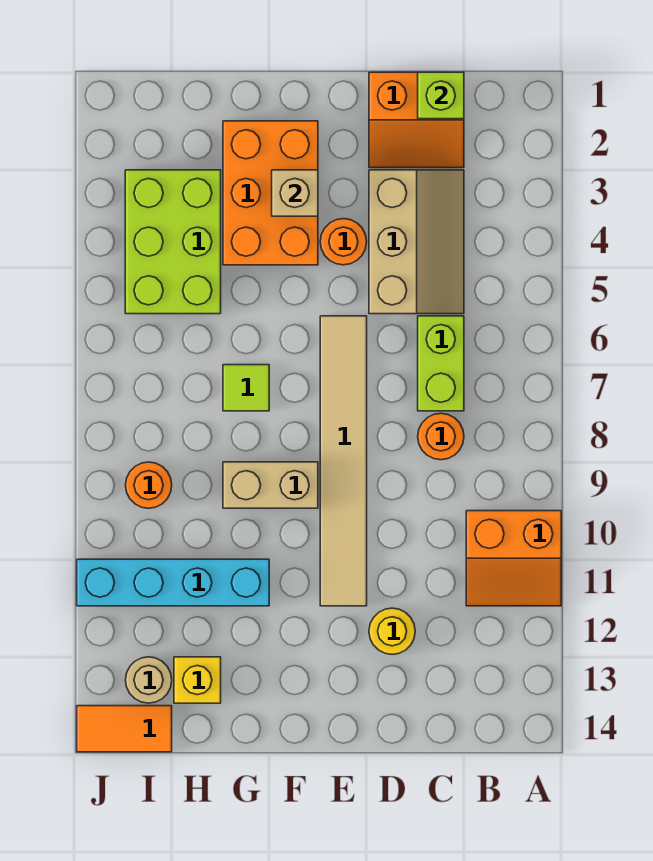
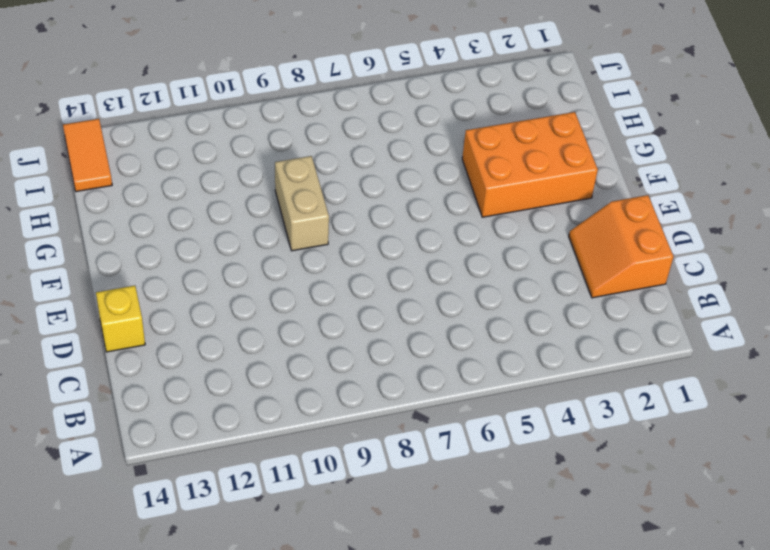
yellow 1x1 brick [96,286,145,352] -> yellow 1x1 brick moved to [174,657,221,703]
none -> orange 2x2 slope [466,511,561,606]
none -> tan 2x3 slope [369,170,464,314]
none -> lime 1x2 brick [418,316,464,411]

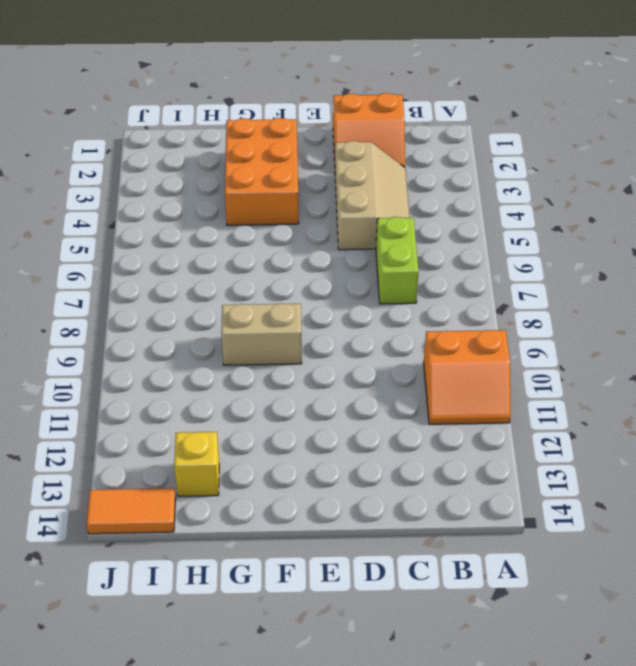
none -> orange 1x1 round brick [418,413,464,460]
none -> yellow 1x1 round brick [369,608,415,654]
none -> orange 1x1 round brick [320,219,367,265]

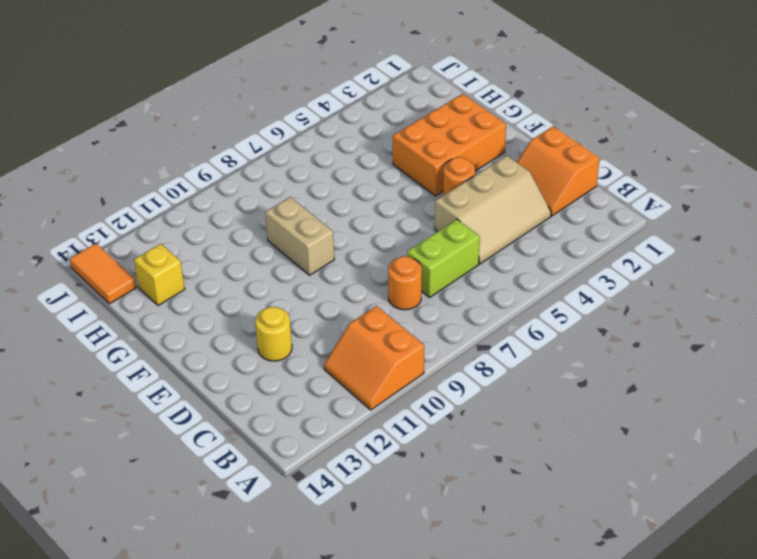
none -> tan 1x6 tile [320,316,367,606]
none -> lime 1x1 tile [223,365,269,411]
none -> cyan 1x4 brick [77,559,269,606]

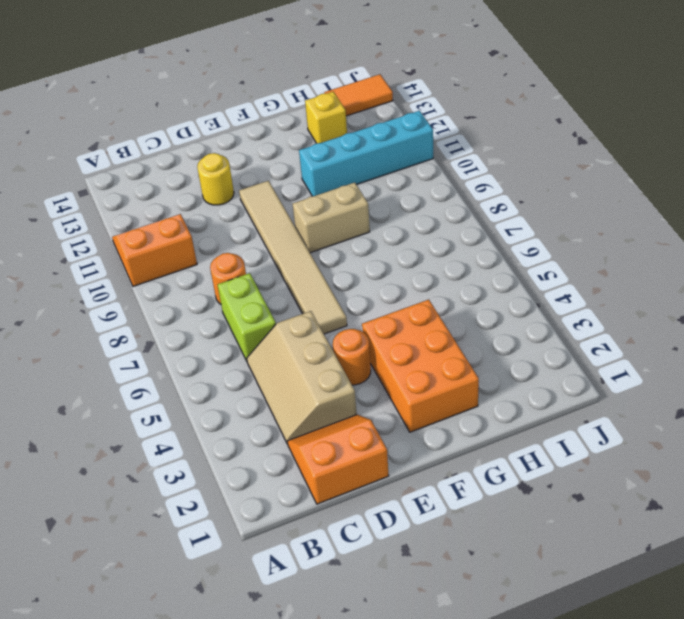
none -> lime 1x1 tile [223,365,269,411]
none -> lime 2x3 brick [125,170,221,314]
none -> orange 1x1 round brick [126,462,172,508]

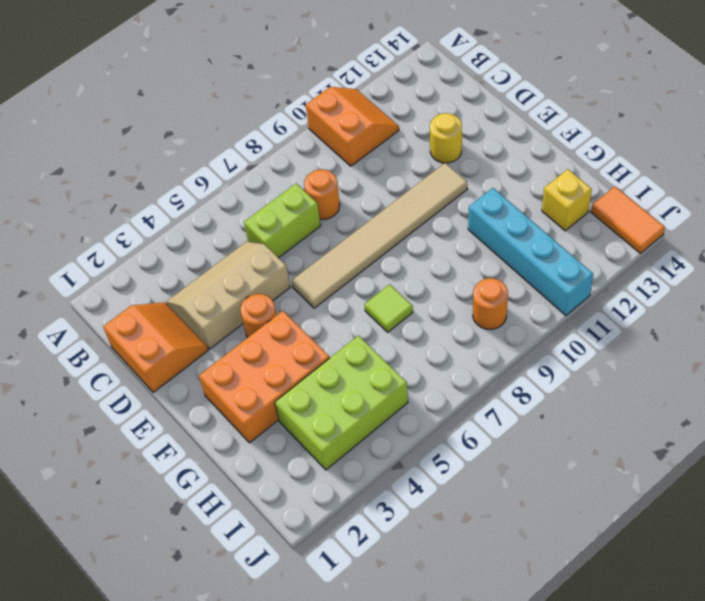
none -> tan 1x2 brick [223,462,318,508]
none -> tan 1x1 round brick [126,657,172,703]
none -> lime 1x1 brick [418,72,464,119]

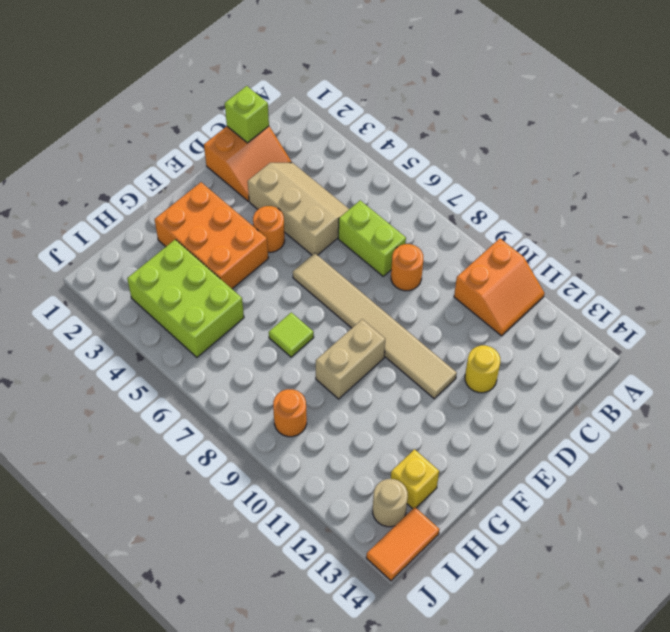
none -> cyan 1x4 brick [77,559,269,606]
none -> tan 1x1 brick [272,170,318,216]

